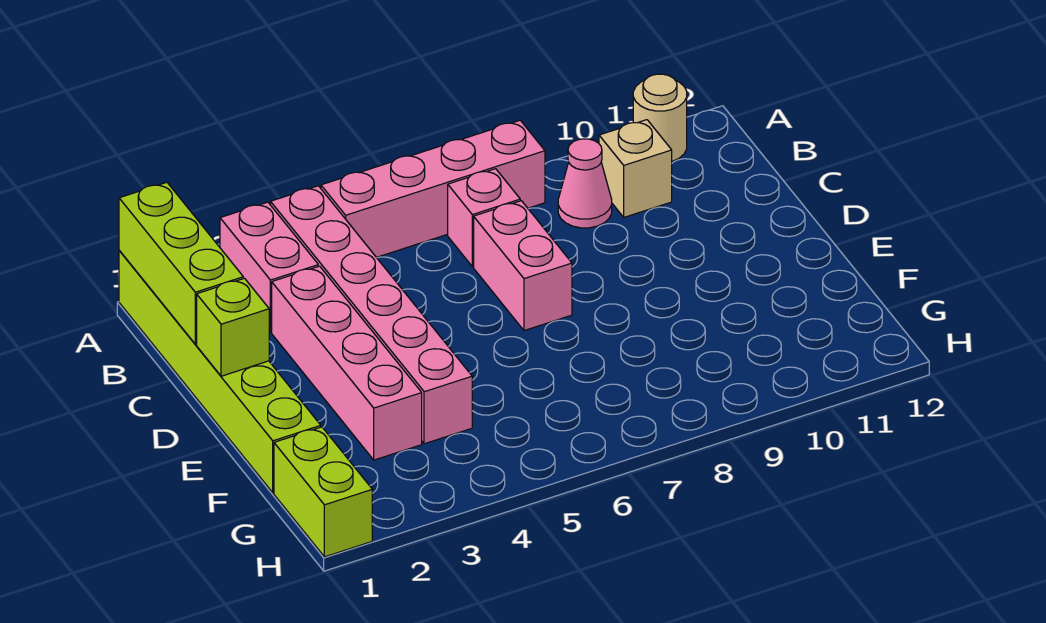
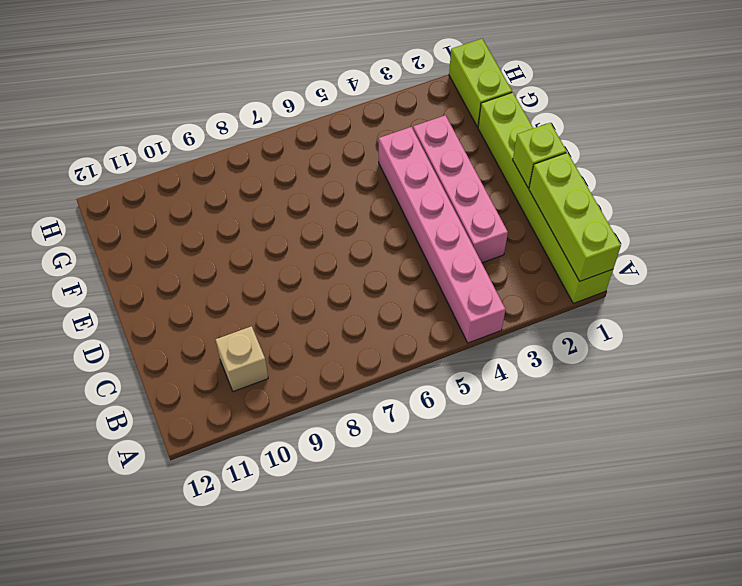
none -> pink 1x2 brick [220,202,318,332]
none -> pink 1x4 brick [321,120,545,257]
none -> tan 1x1 round brick [633,74,687,161]

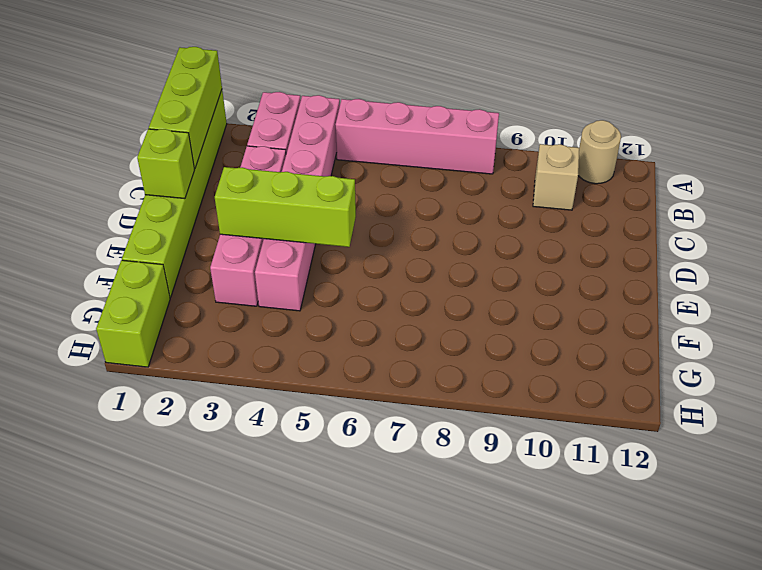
lime 1x3 brick [215,167,356,247] -> none
none -> pink 1x1 brick [448,169,520,267]
none -> pink 1x1 cone [558,139,612,228]
none -> pink 1x2 brick [474,201,572,331]

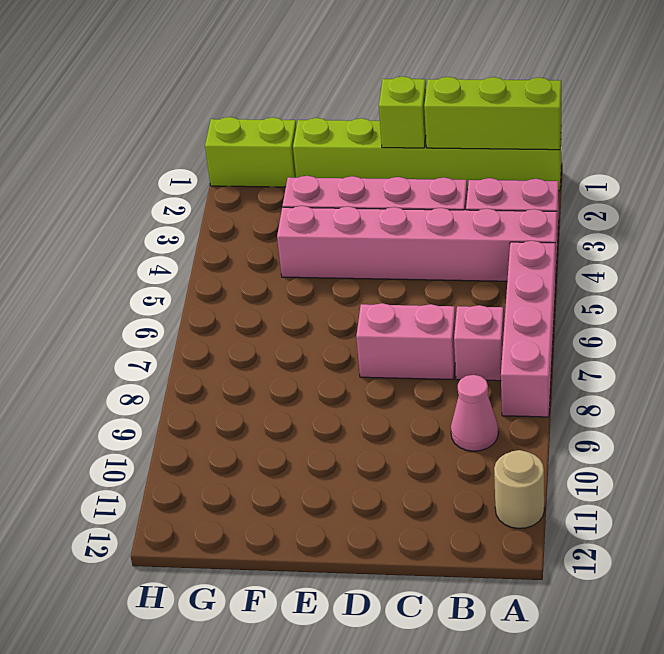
none -> tan 1x1 brick [599,120,672,217]

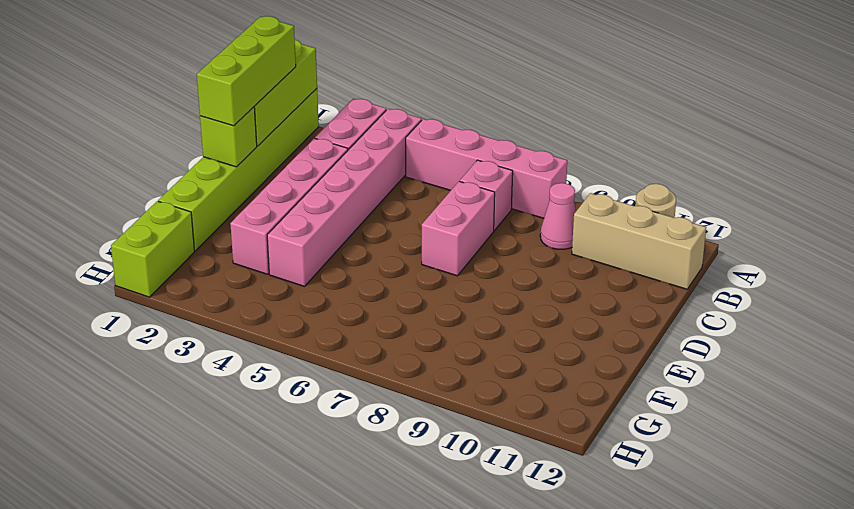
lime 1x3 brick [197,16,296,126] -> none
tan 1x3 brick [572,193,706,289] -> tan 1x1 brick [599,120,672,217]

